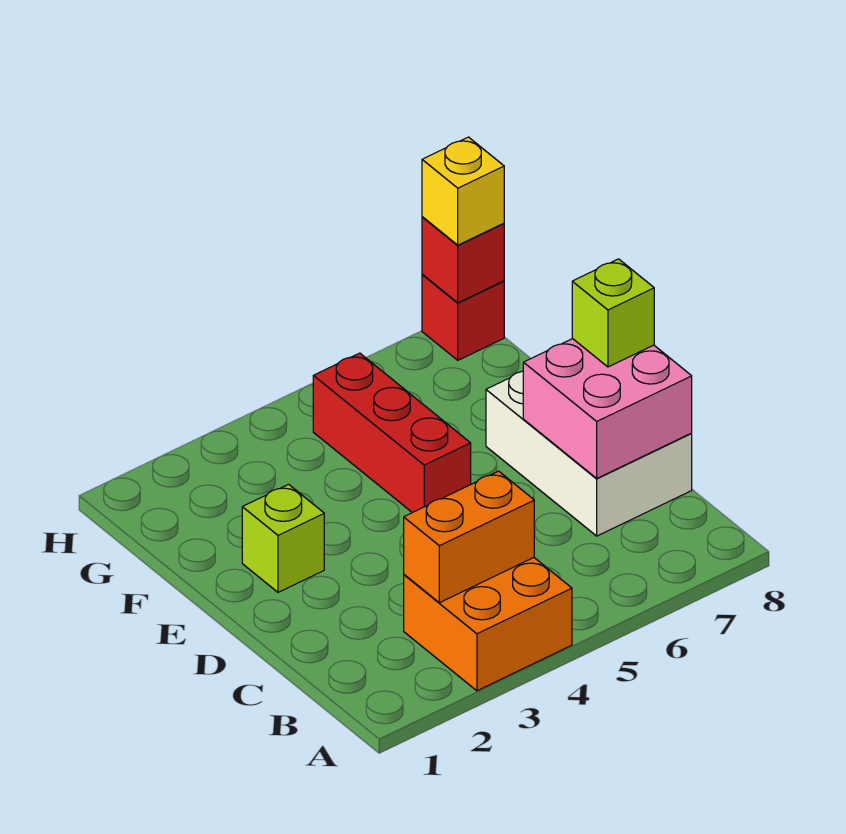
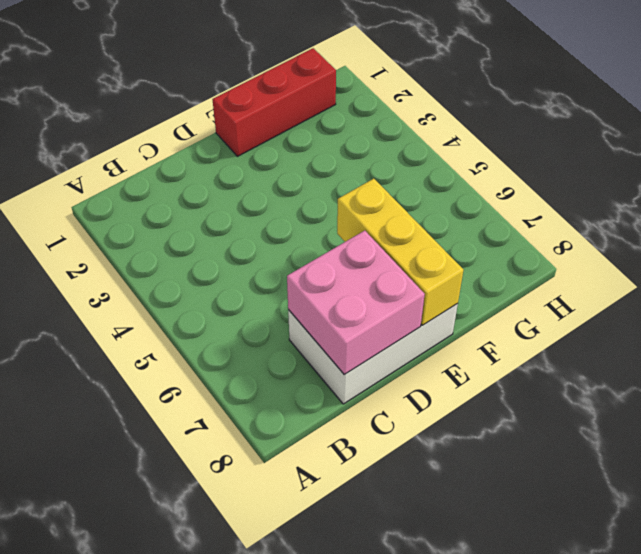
red 1x3 brick [212,48,336,156] -> red 1x3 brick moved to [313,353,471,513]
yellow 1x3 brick [337,179,464,325] -> none
none -> orange 2x2 brick [404,558,572,691]
none -> lime 1x1 brick [242,484,324,592]

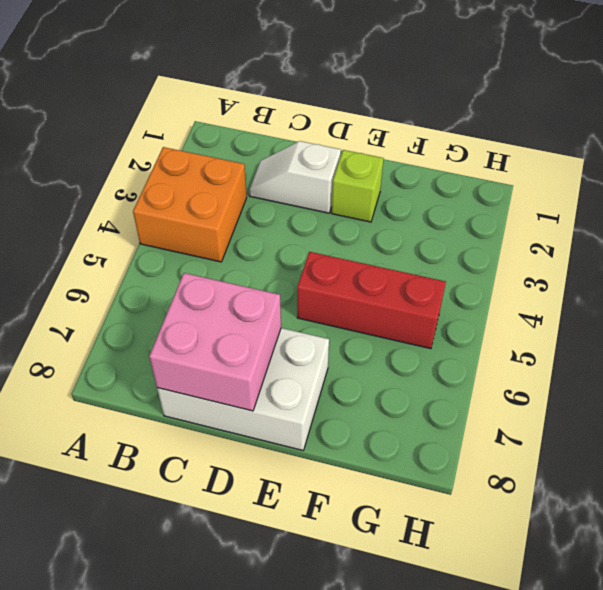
white 1x2 slope [249,141,341,213] -> none
none -> red 1x1 brick [422,274,504,360]
none -> orange 1x2 brick [404,471,534,603]

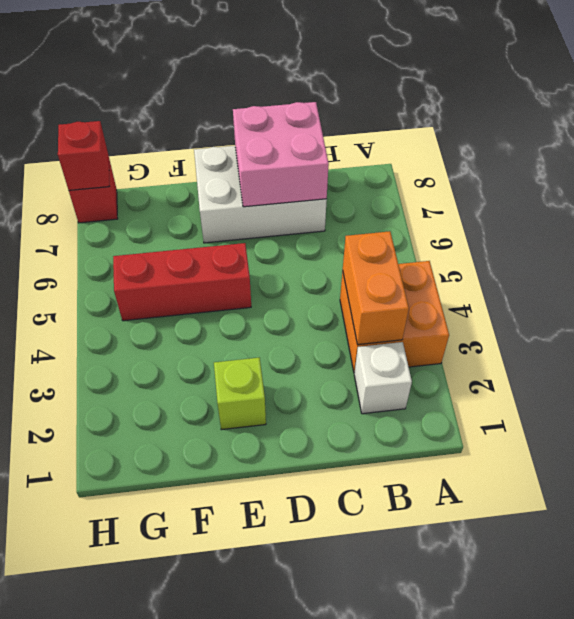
white 1x1 brick [354,342,412,414] -> none
none -> lime 1x1 brick [572,259,654,367]
none -> yellow 1x1 brick [422,137,504,245]

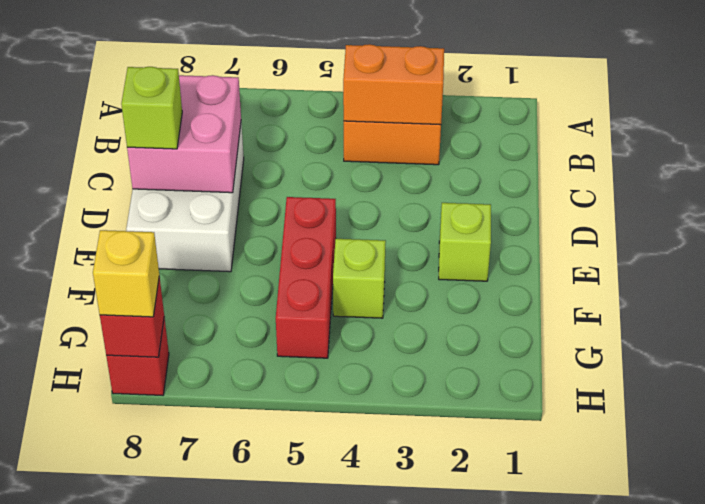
lime 1x1 brick [333,239,386,318] -> none

